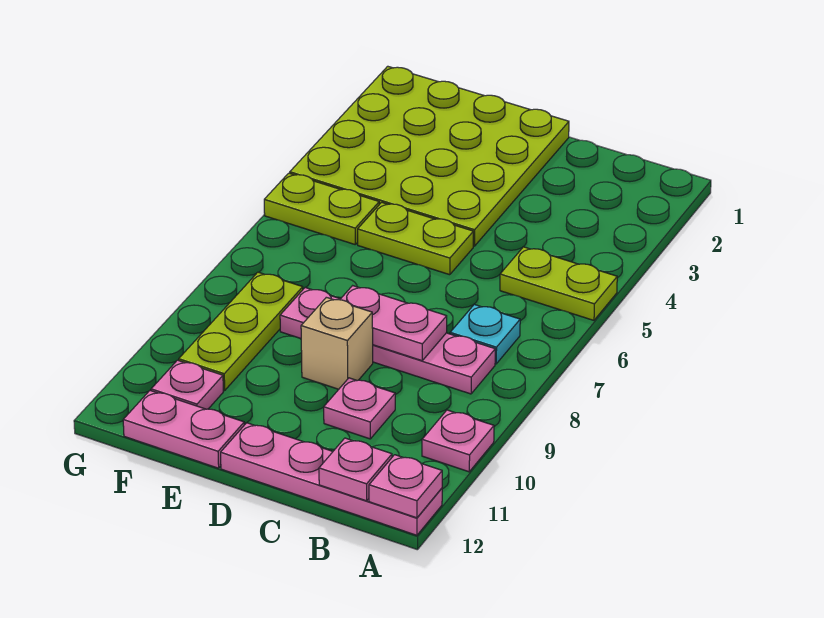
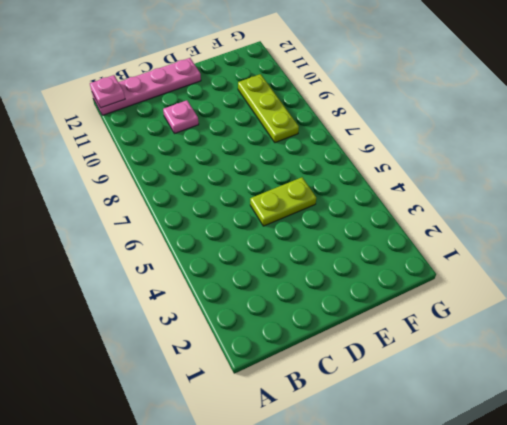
none -> lime 1x2 plate [500,247,617,320]
none -> pink 1x1 plate [422,410,494,472]
none -> cyan 1x1 plate [450,305,520,364]

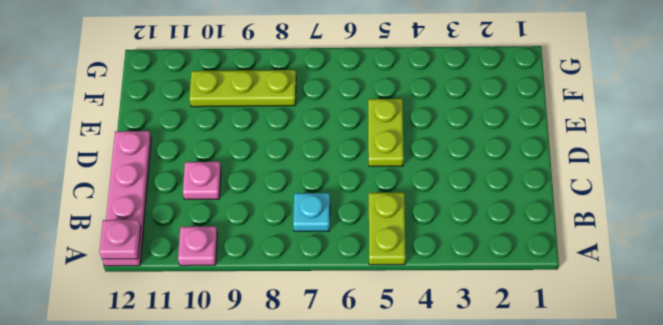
none -> pink 1x4 plate [280,288,495,394]
none -> lime 4x4 plate [290,66,569,246]
none -> tan 1x1 brick [301,297,373,389]

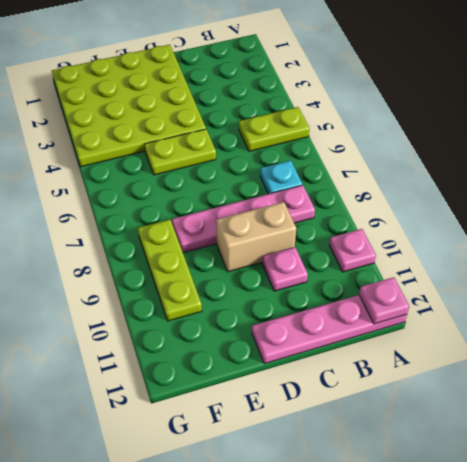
tan 1x2 brick [216,202,296,272] -> tan 1x1 brick [301,297,373,389]
none -> pink 1x2 plate [123,391,244,468]
none -> lime 1x2 plate [264,173,379,244]
none -> pink 1x1 plate [151,360,223,409]

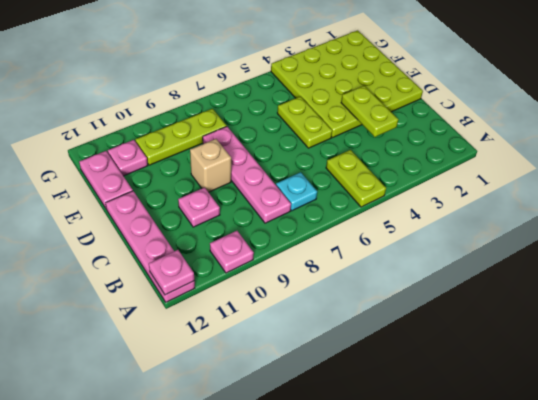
lime 1x2 plate [341,86,398,137] -> lime 1x2 plate moved to [264,173,379,244]
none -> pink 1x1 plate [319,438,392,501]
none -> pink 1x2 plate [340,286,447,361]

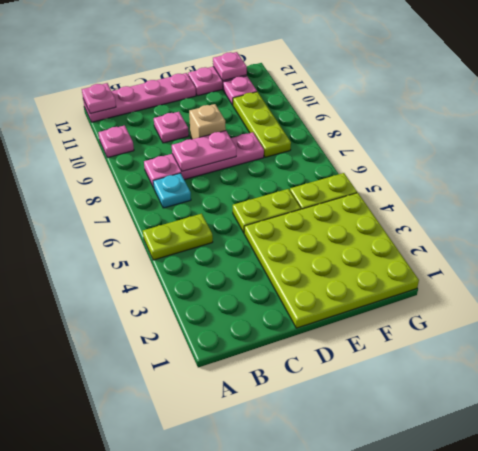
pink 1x1 plate [213,52,247,81] -> pink 1x1 plate moved to [319,438,392,501]

